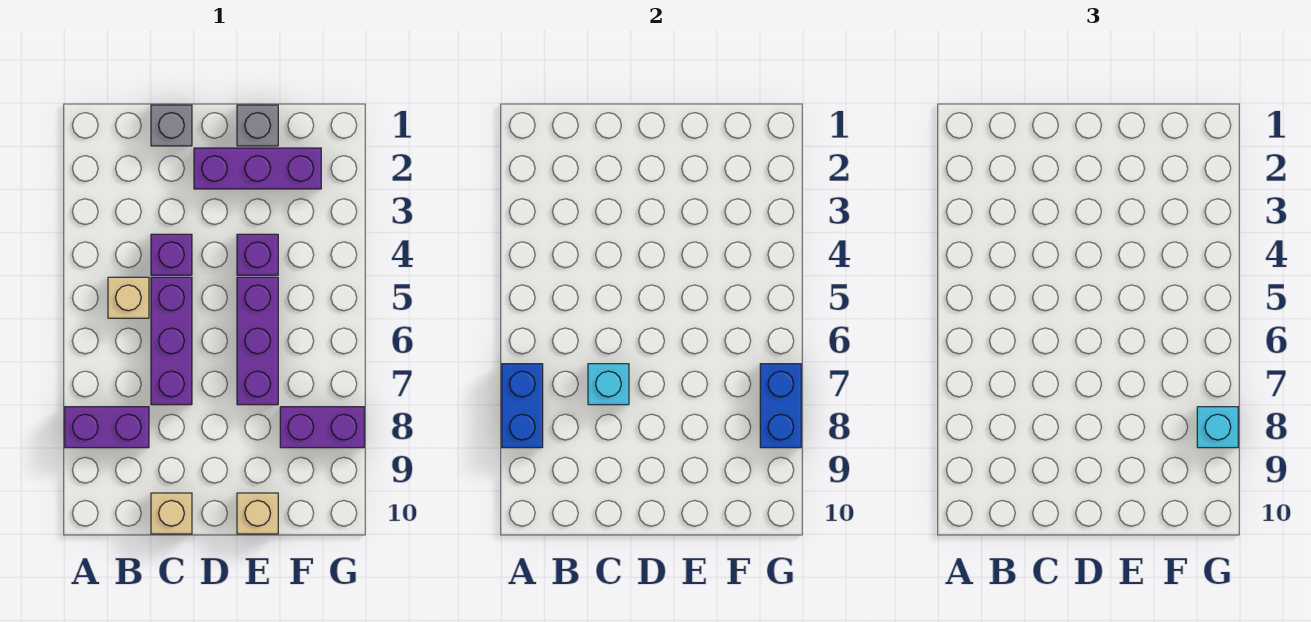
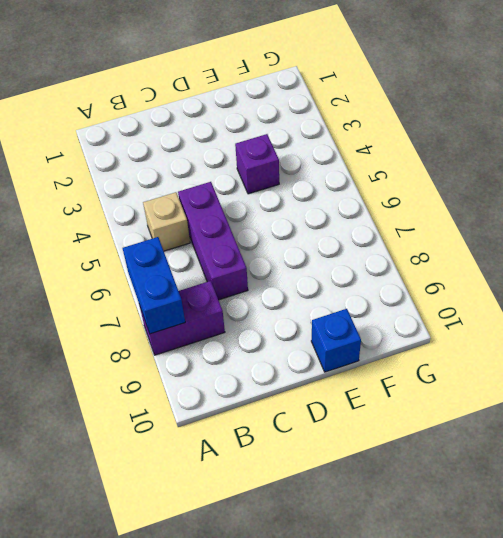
blue 1x1 brick [311,309,361,372] -> tan 1x1 brick [237,493,278,534]
none -> grey 1x1 brick [151,105,192,146]
none -> purple 1x1 brick [151,234,192,275]
none -> tan 1x1 brick [151,493,192,534]

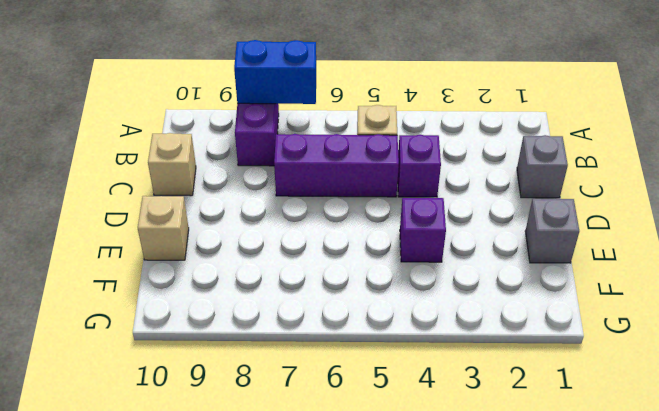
none -> purple 1x3 brick [194,148,321,189]
none -> purple 1x3 brick [237,277,278,405]
none -> purple 1x2 brick [280,407,364,448]

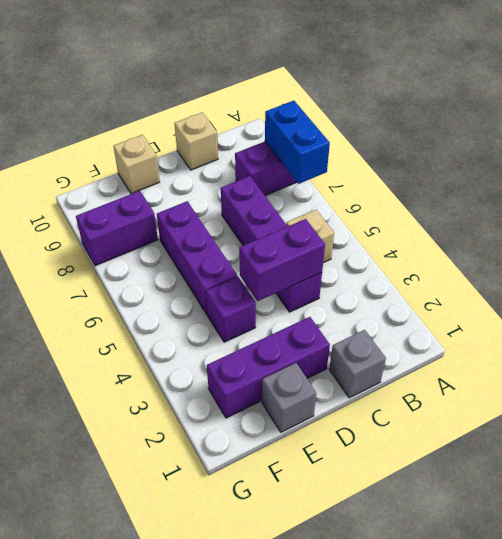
purple 1x2 brick [239,219,325,301] -> none
none -> cyan 1x1 brick [588,364,629,405]
none -> blue 1x2 brick [760,364,801,448]
none -> cyan 1x1 brick [1197,407,1238,448]

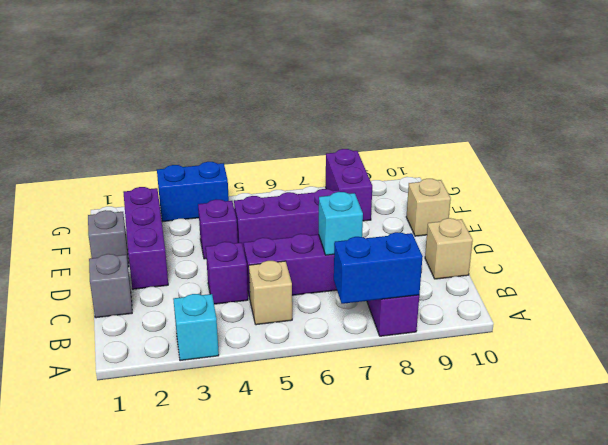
cyan 1x1 brick [173,294,219,361] -> cyan 1x1 brick moved to [1197,407,1238,448]
blue 1x2 brick [157,162,229,222] -> blue 1x2 brick moved to [760,364,801,448]

